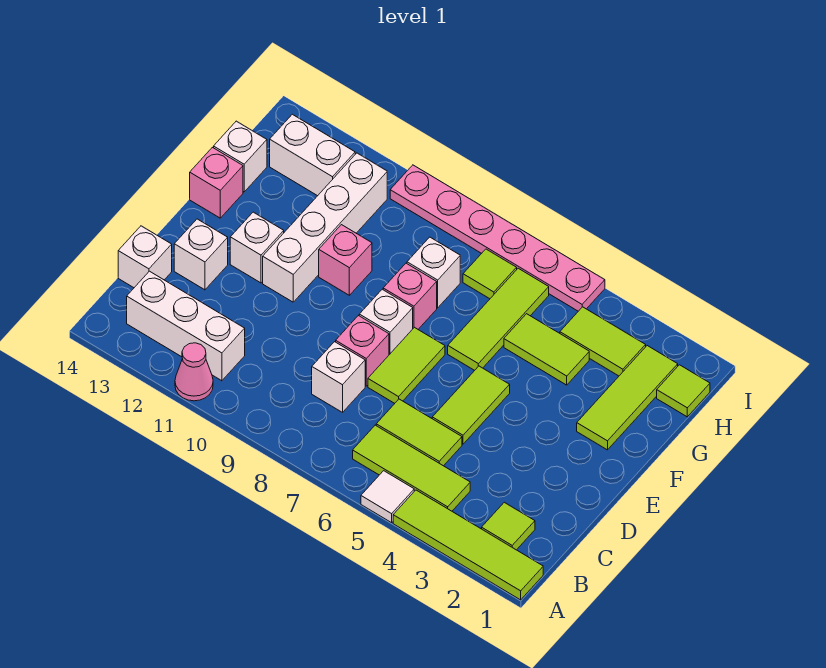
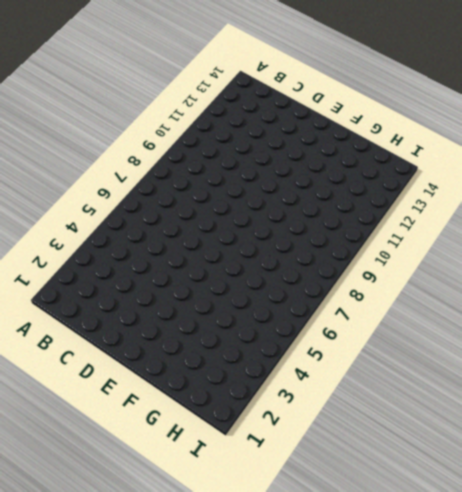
none -> lime 1x4 tile [393,490,543,600]
none -> white 1x1 tile [361,471,414,523]
none -> pink 1x1 cone [175,343,213,401]

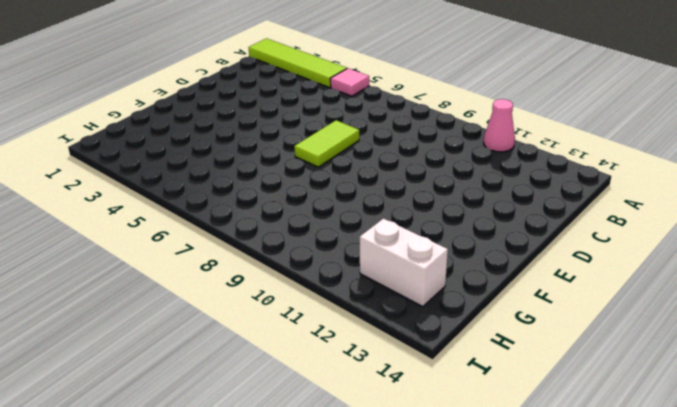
pink 1x1 tile [330,68,369,96] -> white 1x1 tile [361,471,414,523]
none -> lime 1x1 tile [482,502,535,550]
none -> lime 1x3 tile [353,425,470,511]
none -> white 1x3 brick [127,271,245,381]

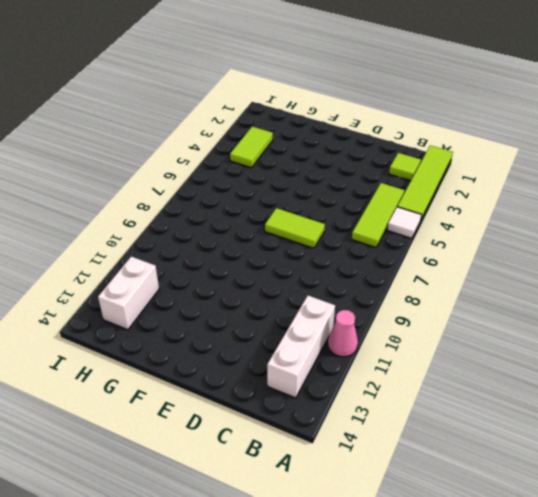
none -> lime 1x2 tile [376,399,462,466]
none -> white 1x1 brick [312,342,365,412]
none -> white 1x1 brick [118,226,172,288]

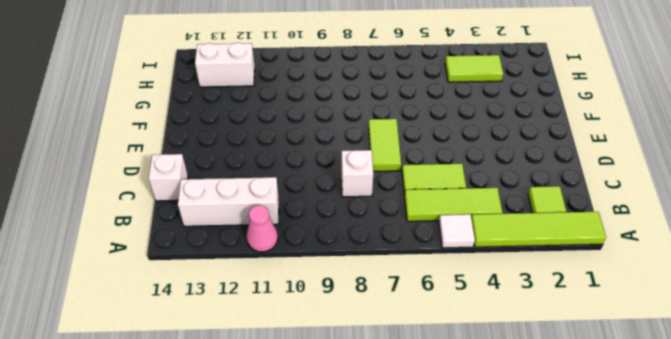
none -> lime 1x2 tile [432,366,510,444]
none -> pink 1x1 brick [336,316,389,386]
none -> white 1x1 brick [174,219,228,290]

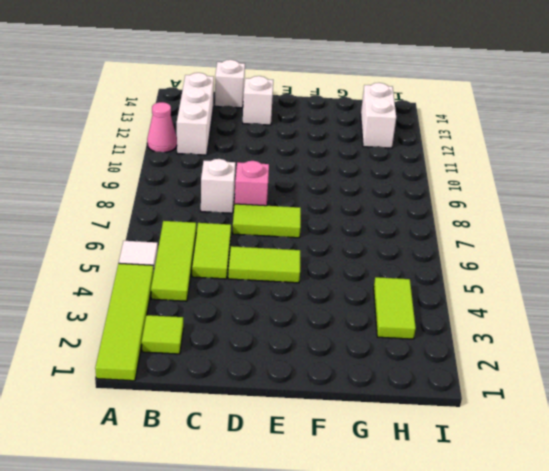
none -> white 1x1 brick [359,289,413,355]
none -> white 1x4 brick [263,153,387,302]
none -> white 1x1 brick [230,212,284,283]

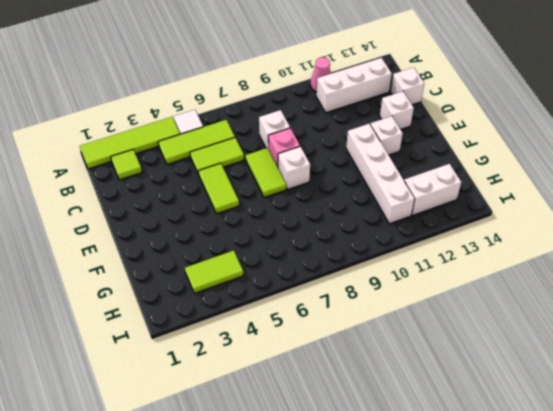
none -> lime 1x3 tile [577,346,678,450]
none -> lime 1x3 tile [448,268,549,370]
none -> pink 1x1 brick [383,263,437,329]

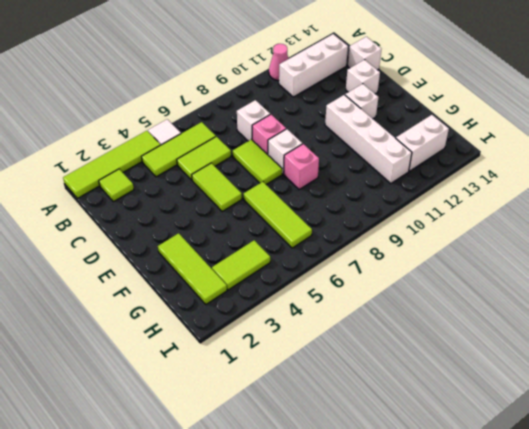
none -> pink 1x1 brick [319,225,372,295]
none -> pink 1x1 brick [190,147,243,218]
none -> lime 1x2 tile [504,314,589,385]

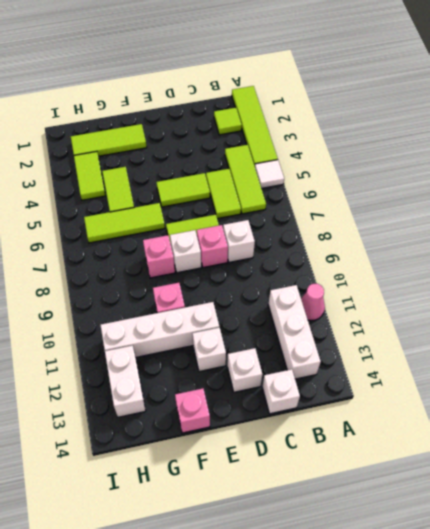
none -> white 1x1 brick [407,237,460,308]
none -> white 1x1 brick [214,121,267,192]
none -> lime 1x1 tile [657,365,710,417]

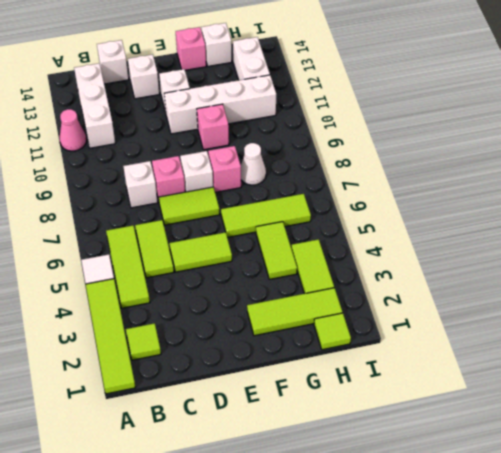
white 1x1 cone [241,143,266,185] -> white 1x1 brick [407,237,460,308]
none -> lime 1x1 tile [463,249,517,299]
none -> pink 1x6 plate [390,165,605,311]

